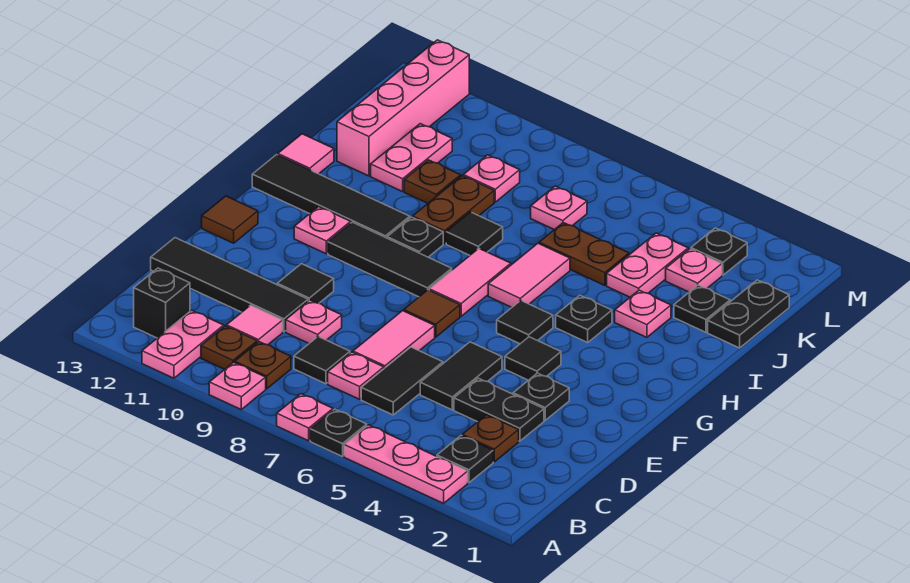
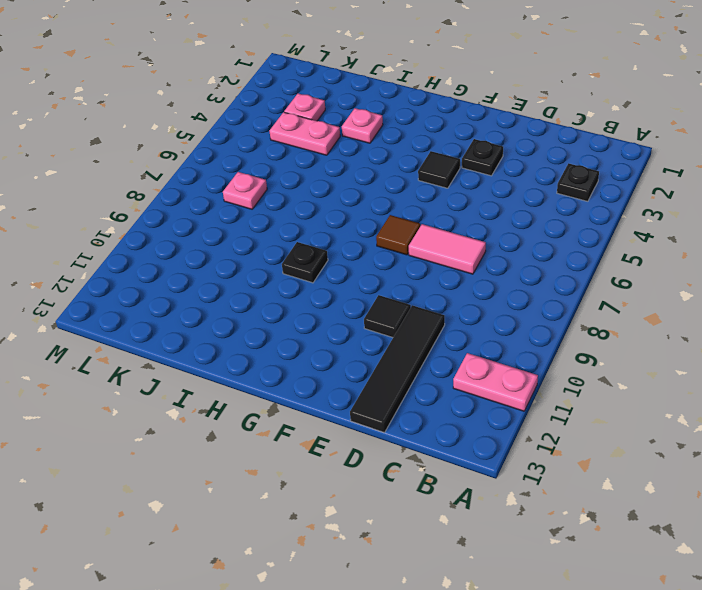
none -> pink 1x3 plate [344,425,468,503]
none -> black 1x1 plate [310,409,367,457]
none -> pink 1x1 plate [277,394,333,441]
none -> pink 1x1 plate [209,362,266,409]

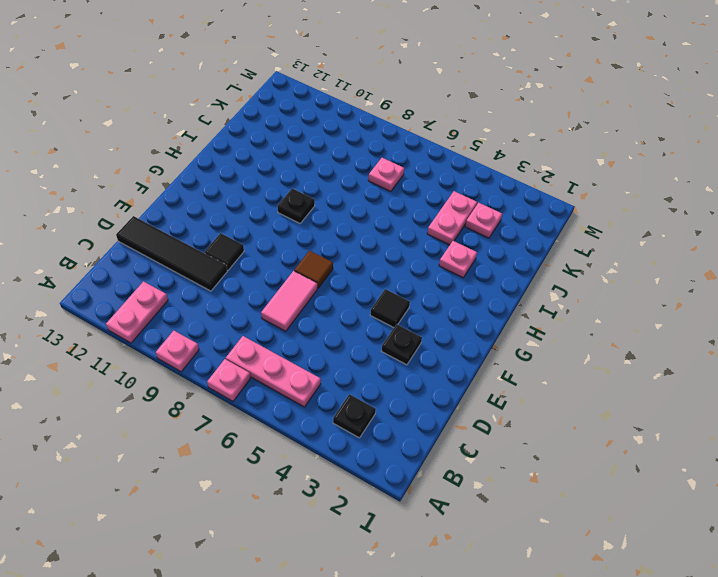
pink 1x3 plate [226,336,321,407] -> pink 1x3 plate moved to [344,425,468,503]
none -> black 1x1 plate [310,409,367,457]
none -> brown 1x1 plate [235,342,291,389]
none -> brown 1x1 plate [201,326,257,369]
none -> black 1x1 brick [134,268,190,338]

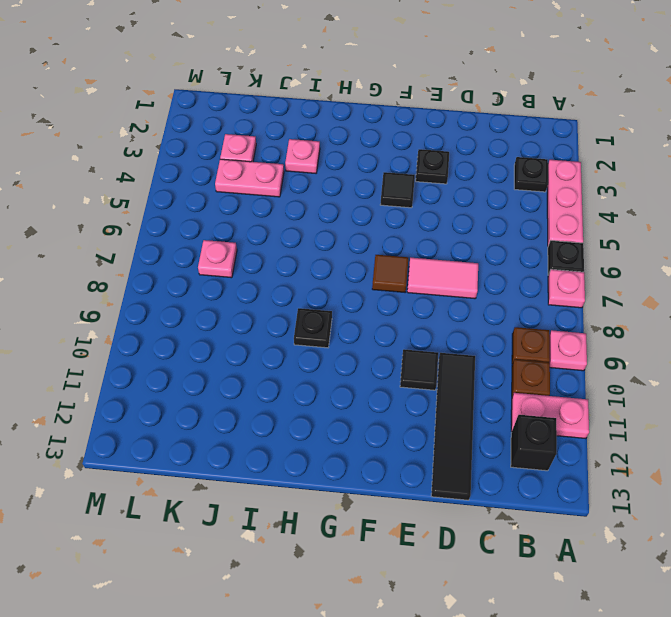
none -> brown 1x1 plate [462,415,519,462]
none -> black 1x2 tile [361,347,443,415]
none -> pink 1x1 plate [328,352,384,399]
none -> black 1x1 tile [294,337,350,384]

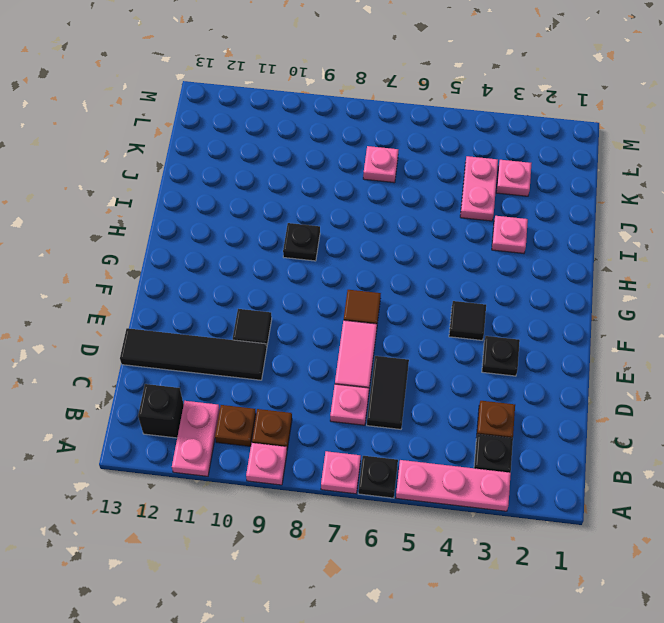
none -> black 1x1 tile [294,337,350,384]
none -> pink 1x1 tile [226,305,283,345]
none -> black 1x2 plate [454,378,544,441]
none -> black 1x2 tile [420,342,502,410]

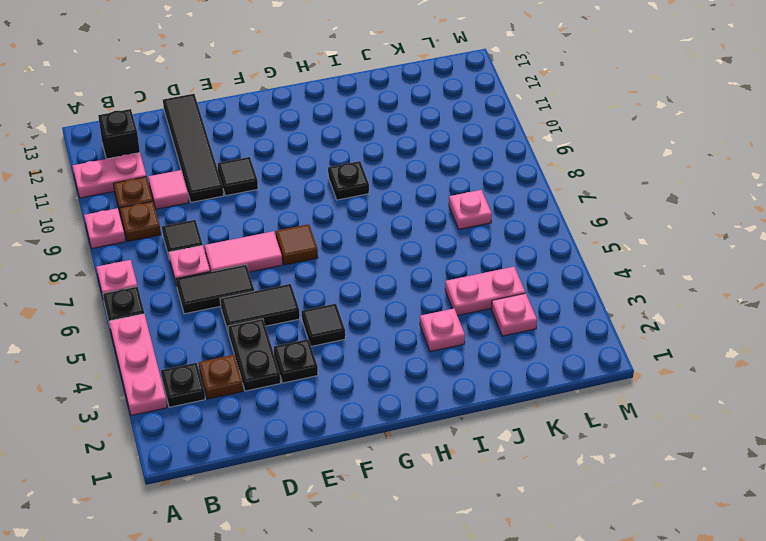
none -> pink 1x1 plate [286,300,342,343]
none -> brown 1x1 tile [202,196,258,243]
none -> black 1x1 tile [497,300,553,344]
none -> pink 1x2 tile [429,248,511,316]

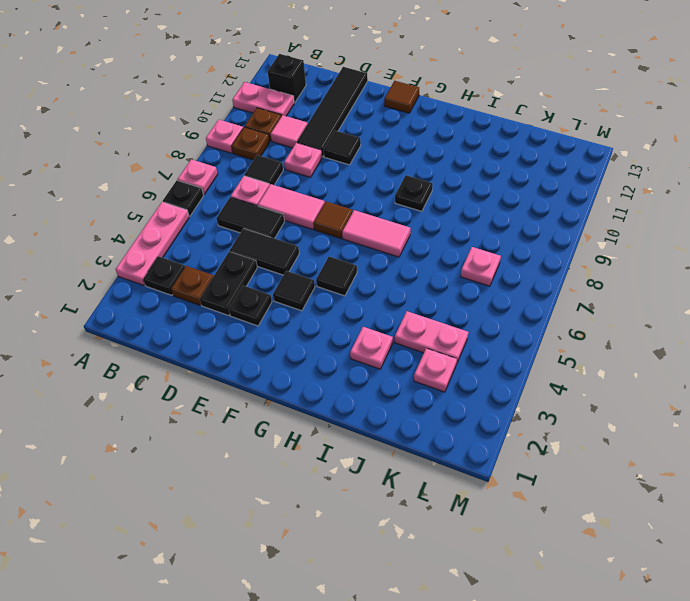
none -> black 1x3 tile [328,222,452,297]
none -> pink 1x1 plate [294,207,351,254]
none -> black 1x1 plate [556,296,612,342]
none -> pink 1x2 tile [488,243,570,307]

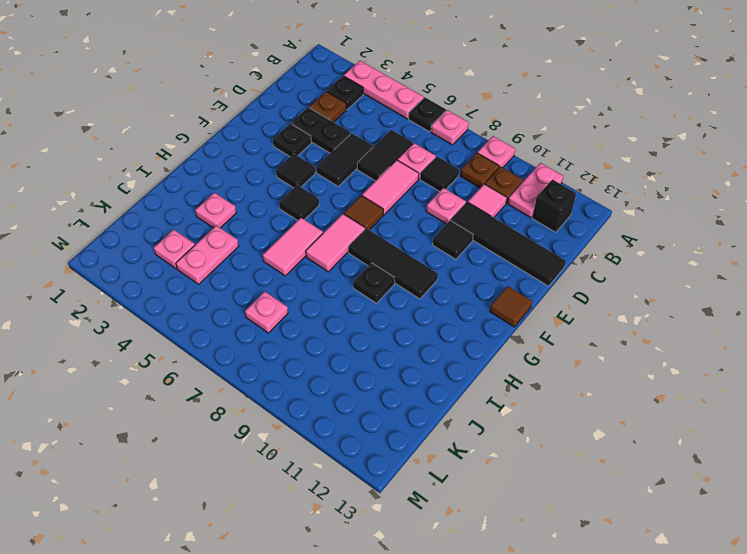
none -> pink 1x1 plate [294,207,351,254]
none -> black 1x1 plate [556,296,612,342]
none -> black 1x4 tile [252,155,410,238]
none -> black 1x1 tile [446,212,503,255]

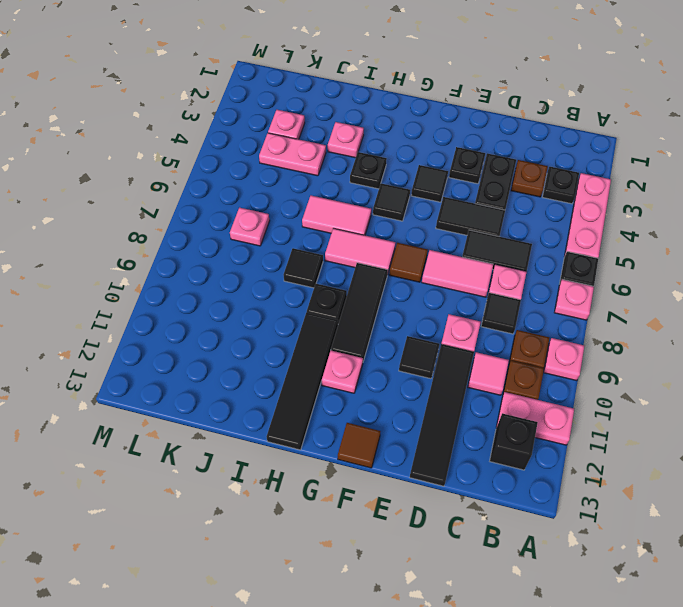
none -> brown 1x2 plate [413,176,494,244]
none -> pink 1x1 tile [278,134,334,174]
none -> black 1x2 plate [708,280,789,348]
none -> black 1x1 plate [674,285,730,332]

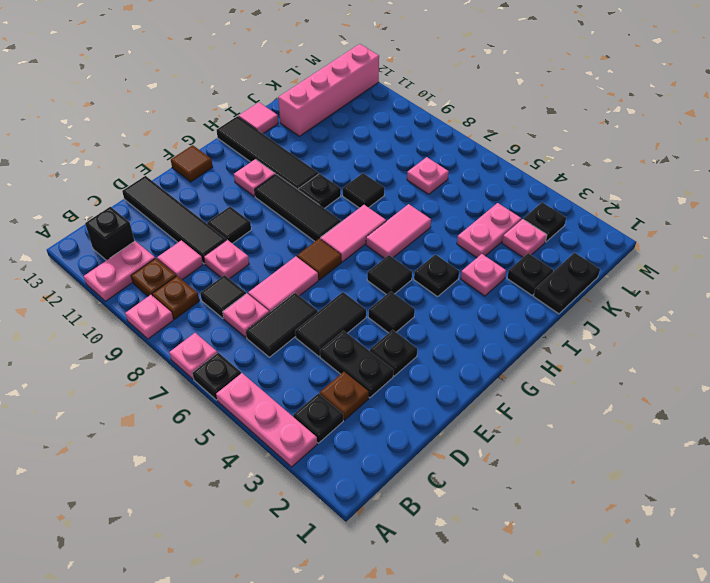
none -> brown 1x2 plate [413,176,494,244]
none -> brown 1x2 plate [539,223,629,285]
none -> brown 1x1 plate [404,160,461,203]
none -> pink 1x2 plate [371,124,452,192]

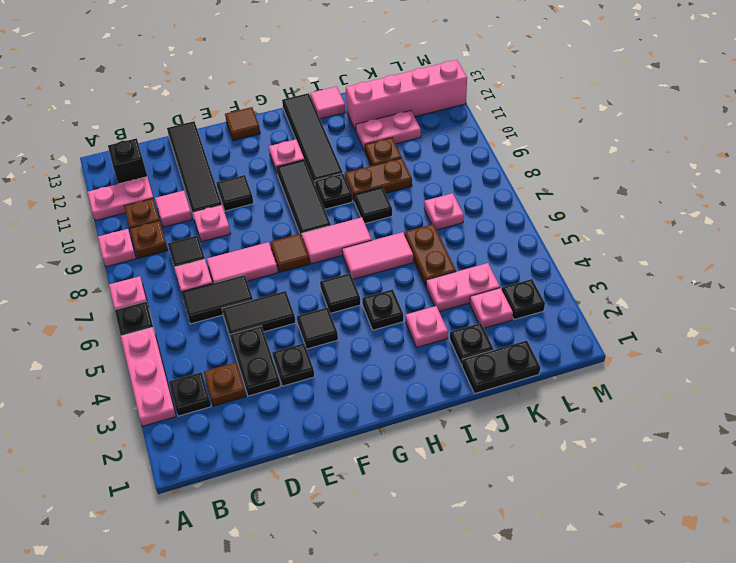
none -> pink 1x1 plate [463,155,520,202]

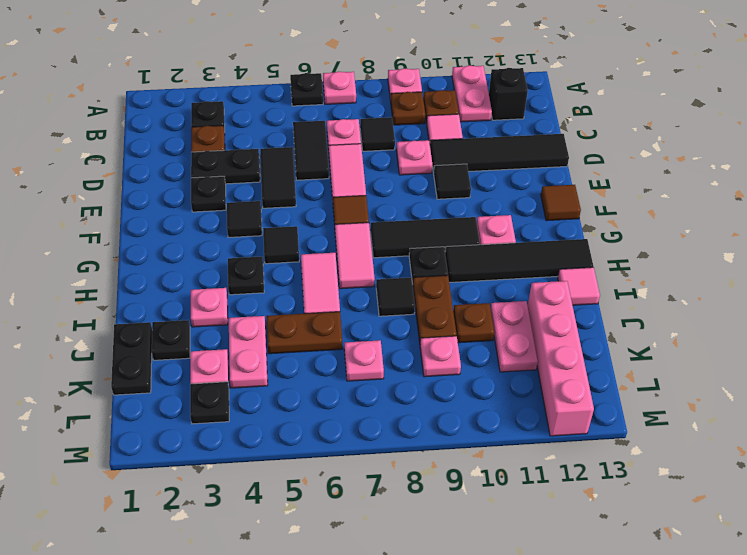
none -> pink 1x3 plate [344,425,468,503]

